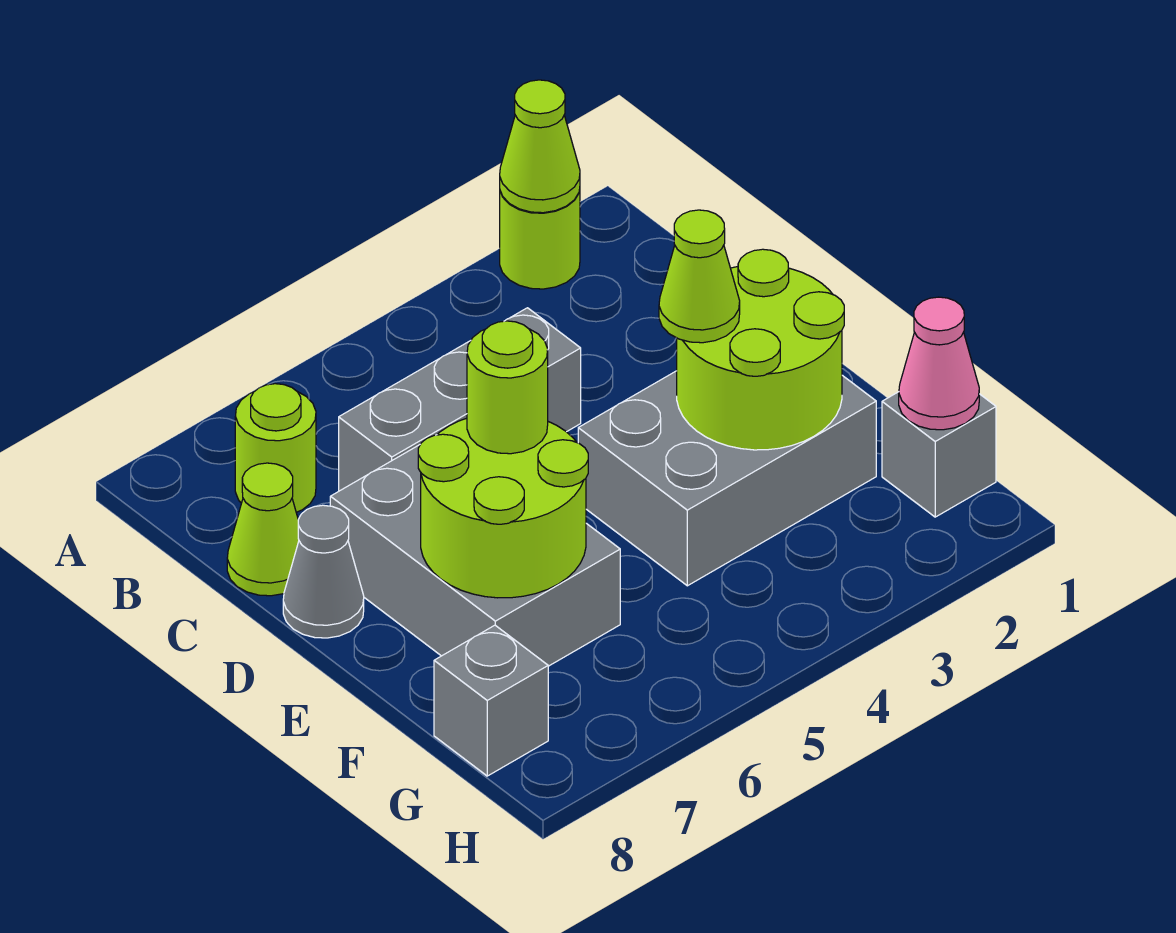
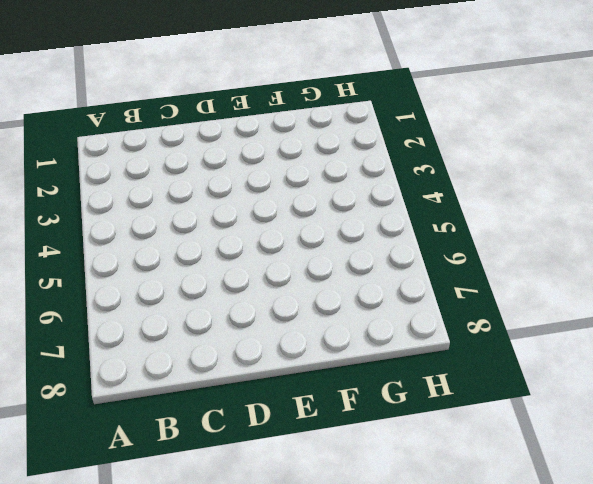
none -> lime 1x1 round brick [500,190,580,289]
none -> lime 1x1 round brick [235,384,316,512]
none -> grey 1x3 brick [339,308,581,491]

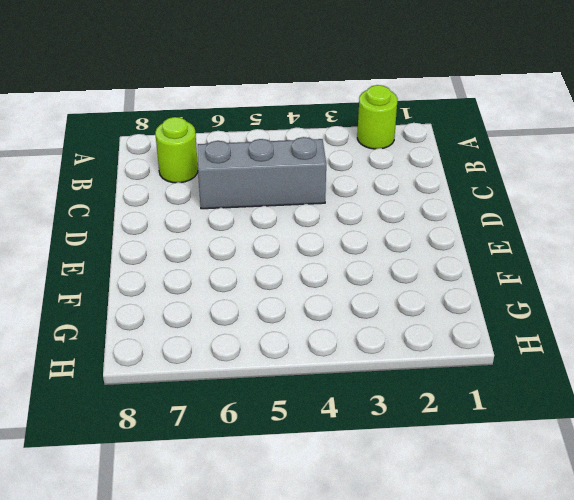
none -> lime 1x1 cone [227,463,299,596]
none -> grey 2x3 brick [330,445,620,666]
none -> grey 1x1 cone [283,505,364,638]

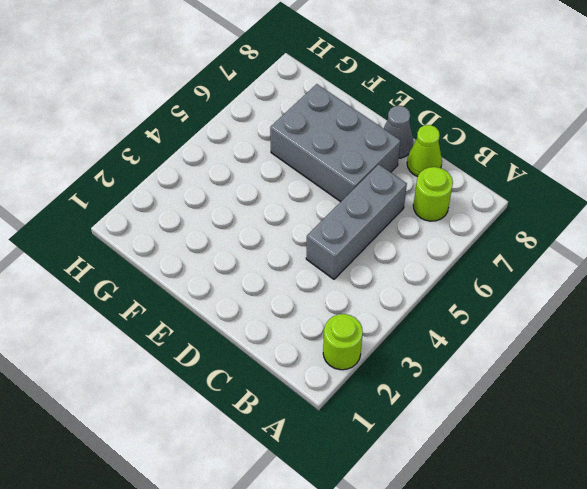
none -> grey 2x3 brick [578,371,876,586]
none -> grey 1x1 brick [882,392,996,517]
none -> grey 1x1 brick [434,625,548,776]

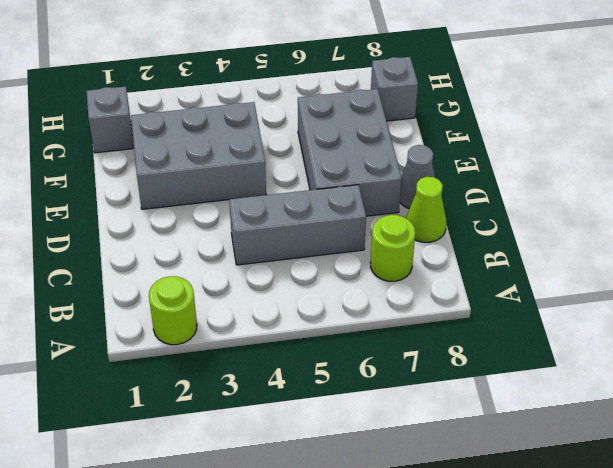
none -> lime 1x1 cone [500,80,580,213]
none -> lime 2x2 round brick [677,249,844,450]
none -> lime 2x2 round brick [418,418,588,598]

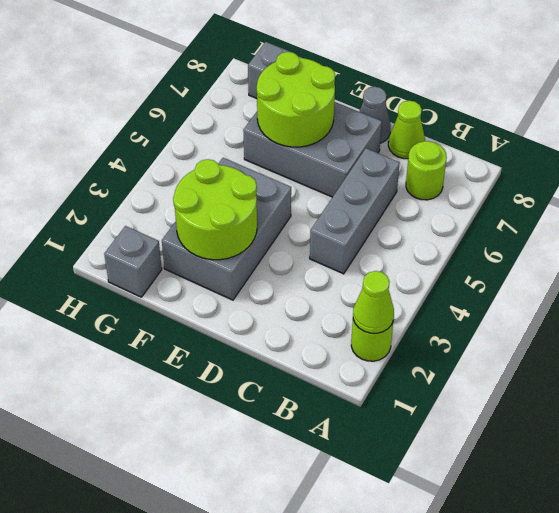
none -> pink 1x1 cone [899,297,979,430]
none -> lime 1x1 cone [659,210,740,343]
none -> lime 1x1 round brick [467,321,548,454]

